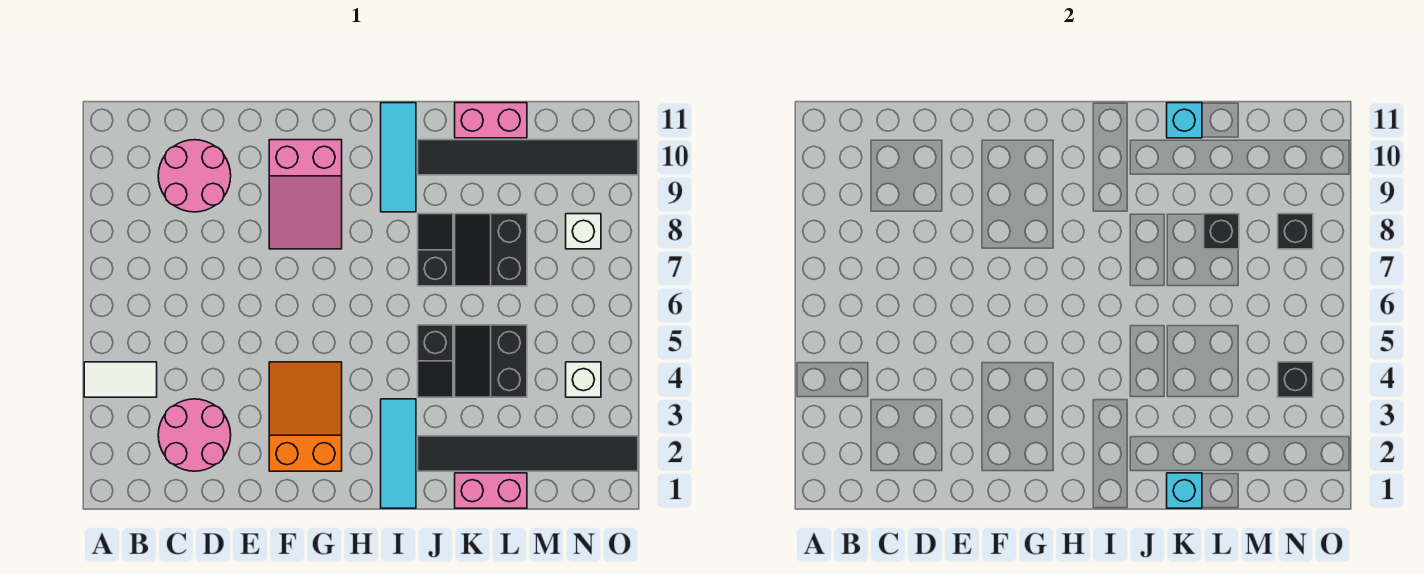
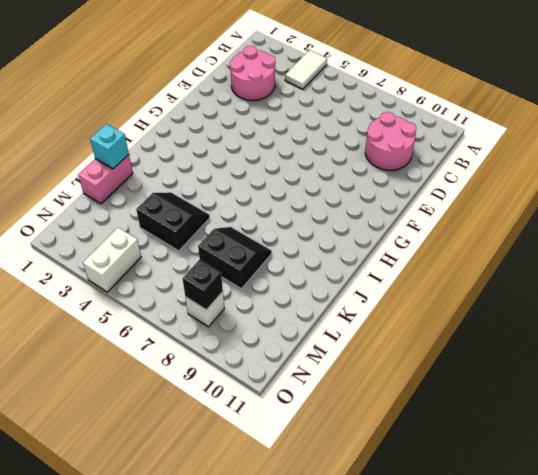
white 1x2 brick [83,227,141,292] -> white 1x1 brick [566,362,601,397]
none -> orange 2x3 slope [269,362,342,471]
none -> pink 2x3 slope [269,140,342,249]
none -> cyan 1x3 tile [381,399,416,508]

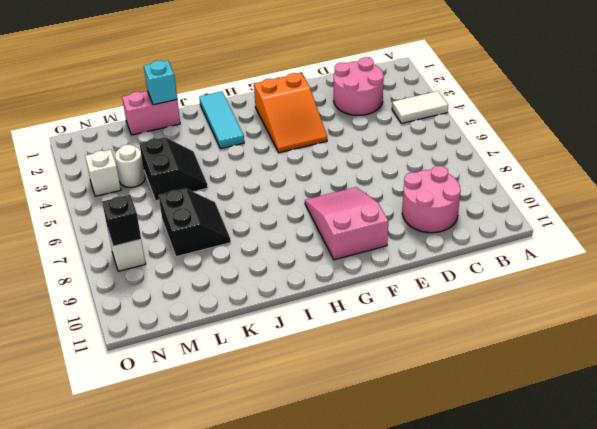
white 1x1 round brick [115,144,145,187] -> none
none -> cyan 1x3 tile [381,103,416,212]
none -> black 1x6 tile [418,436,638,471]
none -> black 1x2 slope [418,325,453,397]

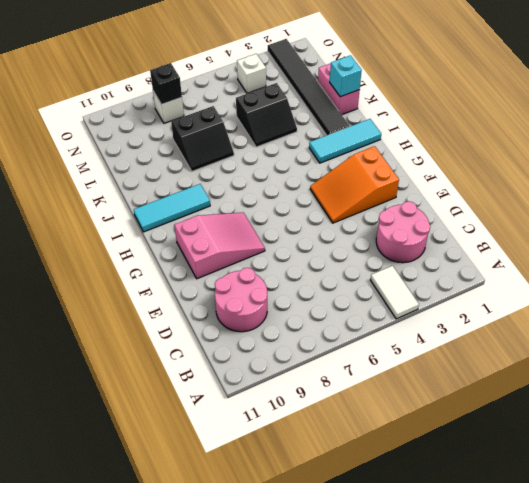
none -> black 1x2 slope [418,325,453,397]
none -> black 1x2 slope [418,214,453,286]
none -> black 1x6 tile [418,140,638,175]

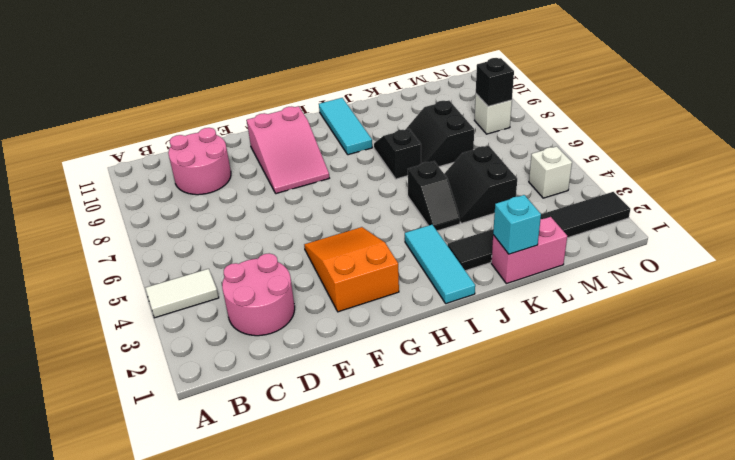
none -> black 1x6 tile [418,140,638,175]
none -> pink 1x2 brick [455,103,527,138]
none -> cyan 1x1 brick [1167,103,1202,138]

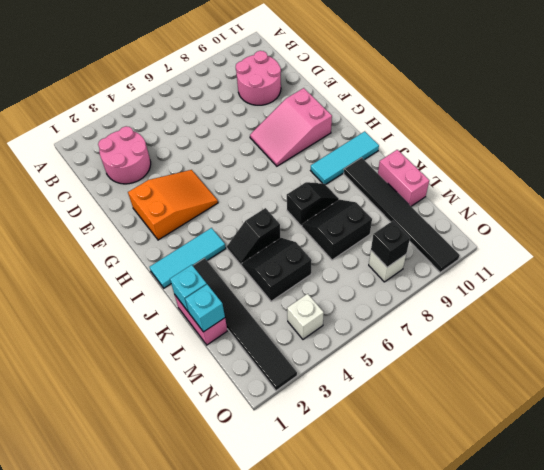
cyan 1x1 brick [185,284,225,332] -> cyan 1x1 brick moved to [1167,103,1202,138]
none -> white 1x2 tile [84,362,157,397]
none -> black 1x1 brick [1204,214,1239,249]
none -> black 1x1 brick [1278,362,1313,397]

